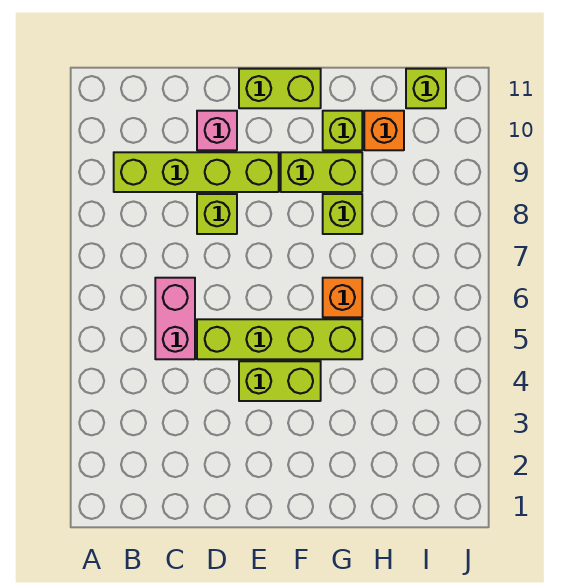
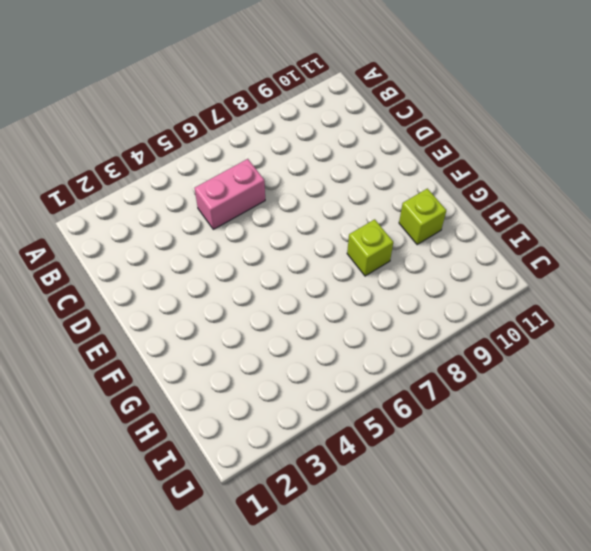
none -> lime 1x4 brick [114,152,279,192]
none -> lime 1x4 brick [197,319,362,359]
none -> lime 1x1 brick [197,194,237,234]

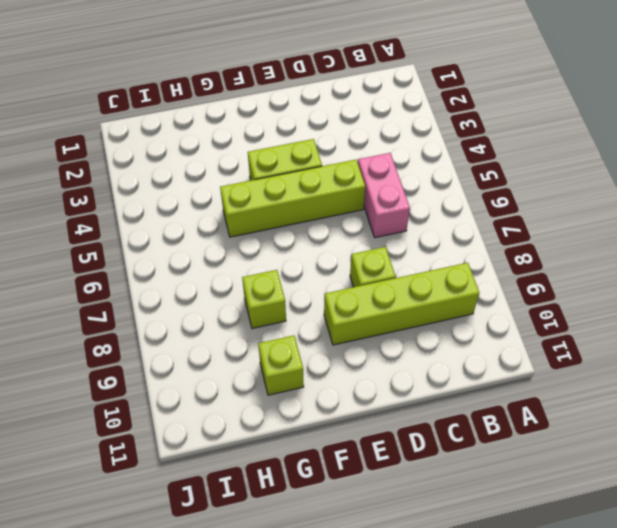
none -> pink 1x1 brick [197,111,237,150]
none -> lime 1x2 brick [239,69,321,108]
none -> lime 1x2 brick [281,152,362,192]

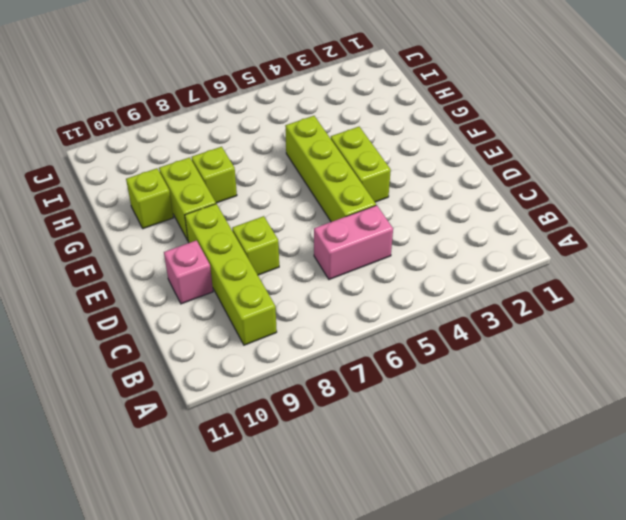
none -> lime 1x2 brick [239,69,321,108]
none -> orange 1x1 brick [323,278,362,317]
none -> orange 1x1 brick [364,111,404,150]

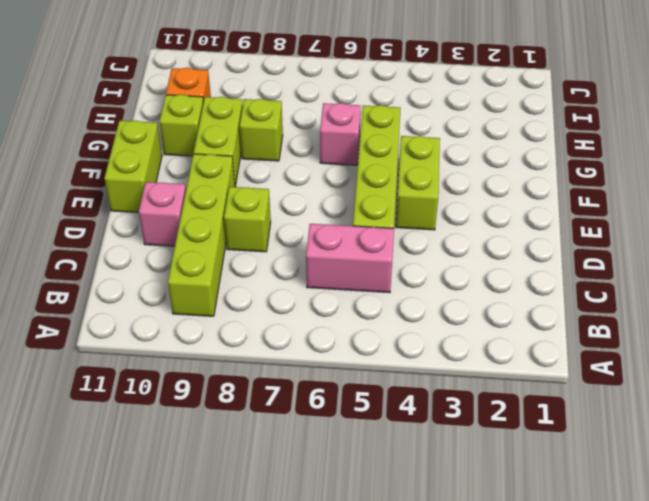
pink 1x1 brick [320,103,361,165] -> orange 1x1 brick [323,278,362,317]
none -> lime 1x1 brick [406,69,446,108]

